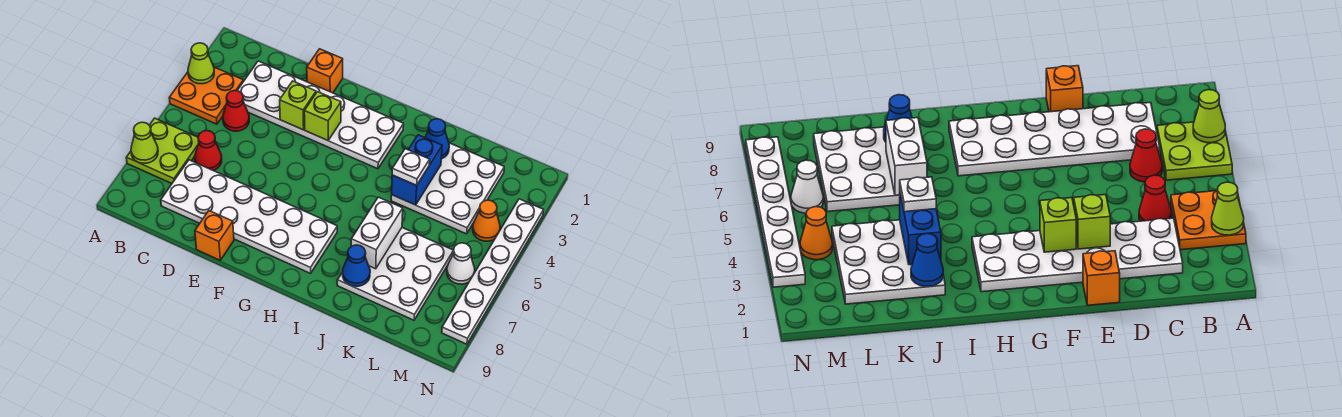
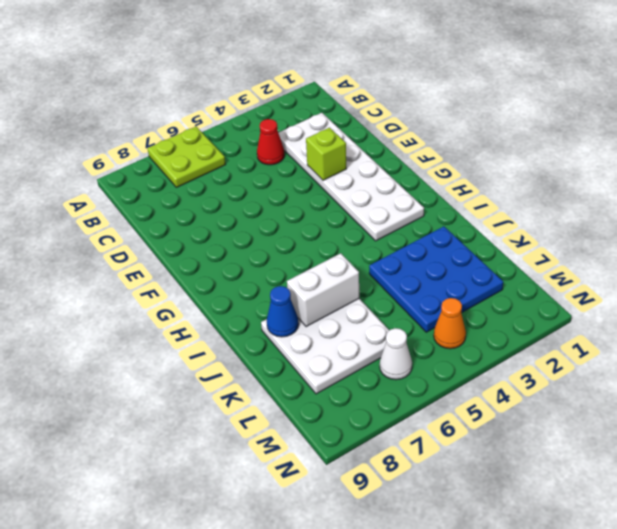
blue 3x3 plate [369,226,503,332] -> white 3x3 plate [391,143,504,234]
none -> orange 2x2 plate [169,67,243,124]
none -> red 1x1 cone [195,131,222,171]
none -> white 2x6 plate [161,160,337,273]

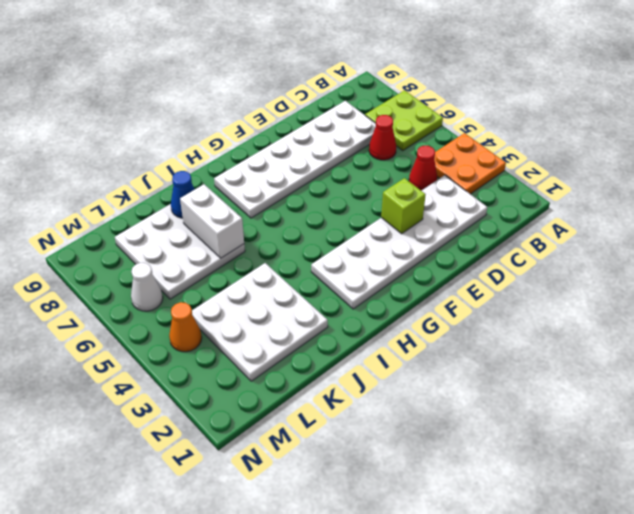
none -> orange 1x1 brick [307,49,343,93]
none -> orange 1x1 brick [195,211,234,260]
none -> white 1x6 plate [442,199,543,344]

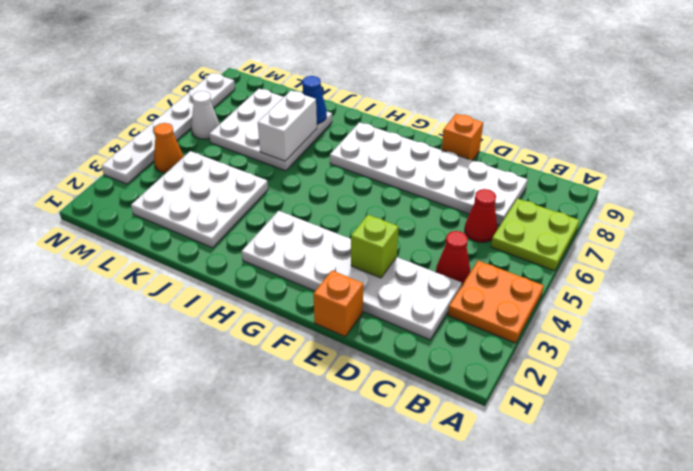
none -> lime 1x1 cone [188,43,214,84]
none -> lime 1x1 cone [131,122,158,163]
none -> lime 1x1 brick [304,92,341,141]

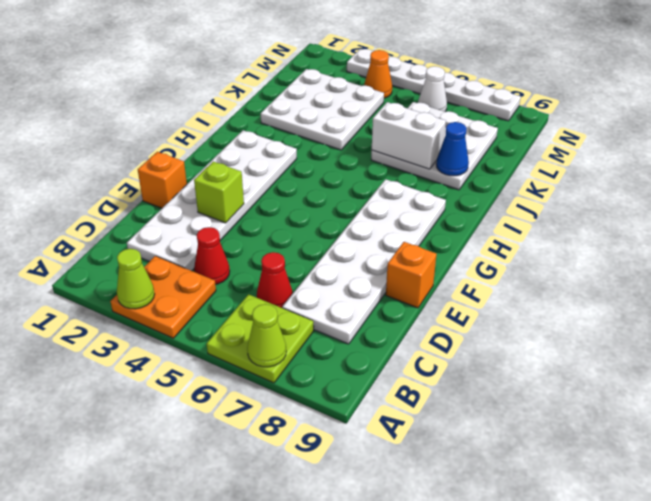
none -> lime 1x1 brick [304,92,341,141]
none -> blue 1x1 cone [425,119,449,159]
none -> blue 1x2 brick [392,135,442,205]

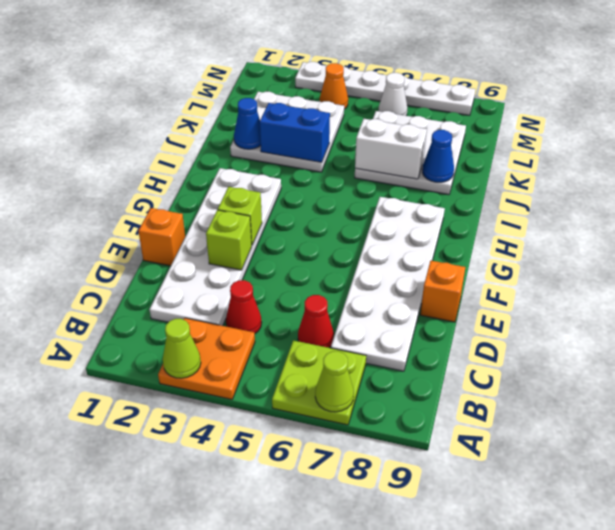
none -> white 1x1 plate [392,149,430,185]

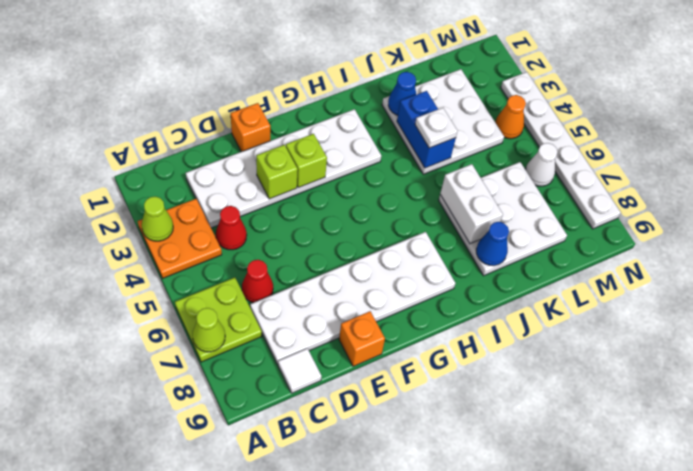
white 1x1 tile [278,348,321,393] -> none

